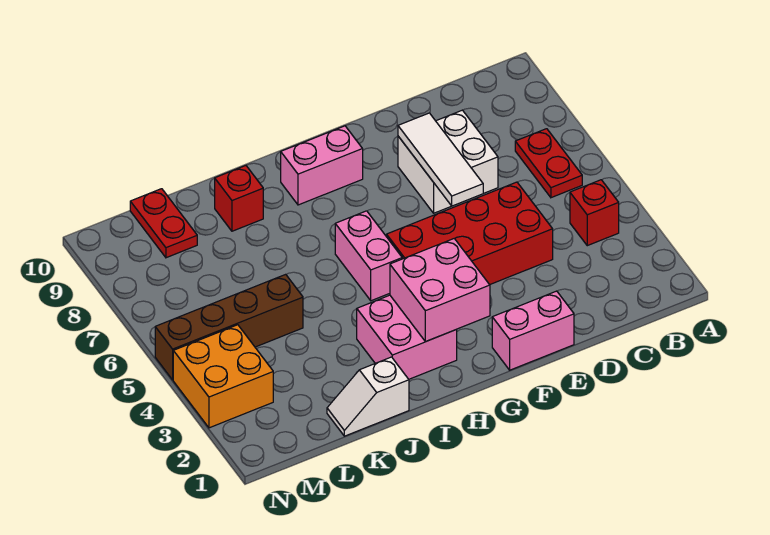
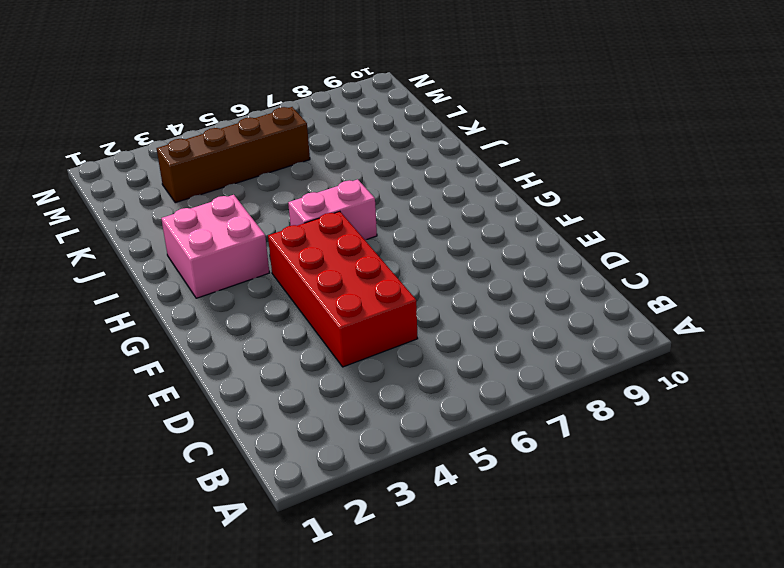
brown 1x4 brick [157,107,310,203] -> brown 1x4 brick turned to [155,274,303,380]
none -> red 1x1 brick [570,180,619,246]
none -> red 1x2 plate [515,129,582,198]
none -> white 2x2 brick [398,110,498,213]

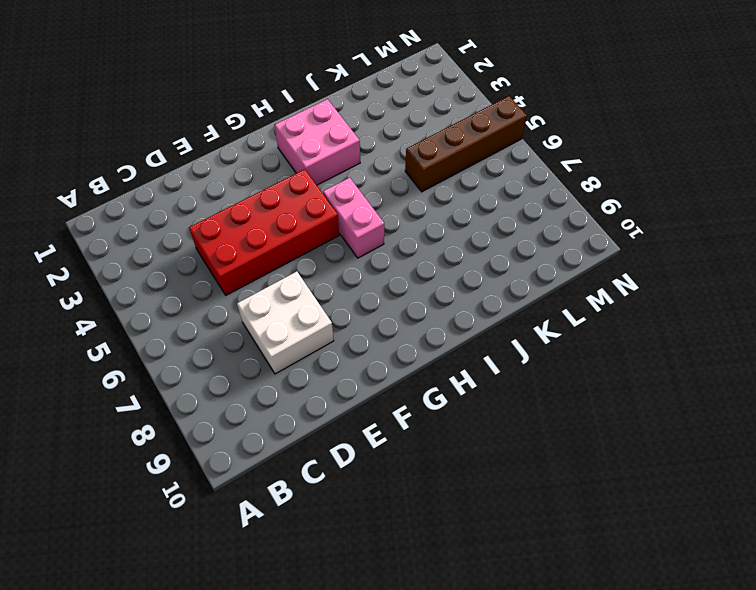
none -> red 1x1 brick [570,180,619,246]
none -> red 1x2 plate [515,129,582,198]
none -> pink 1x2 brick [492,291,574,370]

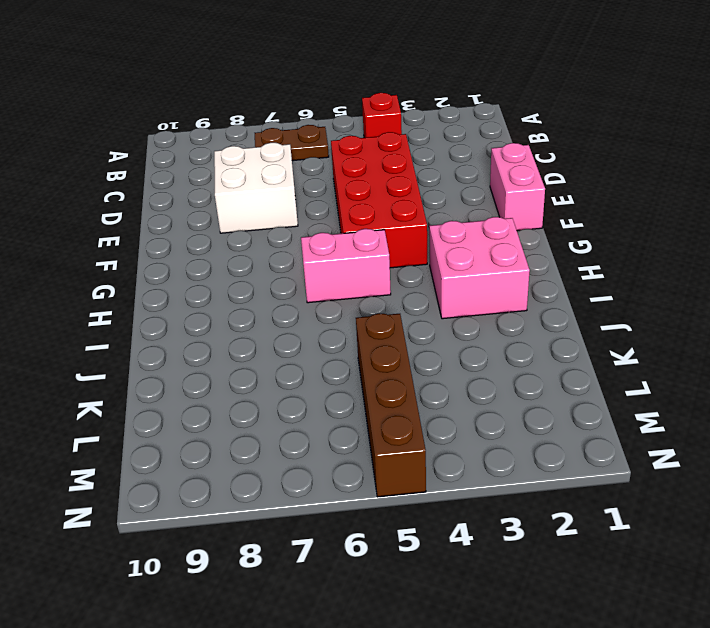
brown 1x2 plate [255,125,329,161] -> red 1x2 plate [515,129,582,198]
none -> pink 1x2 brick [281,126,363,205]
none -> white 1x2 slope [327,357,409,436]
none -> red 1x1 brick [215,166,263,231]

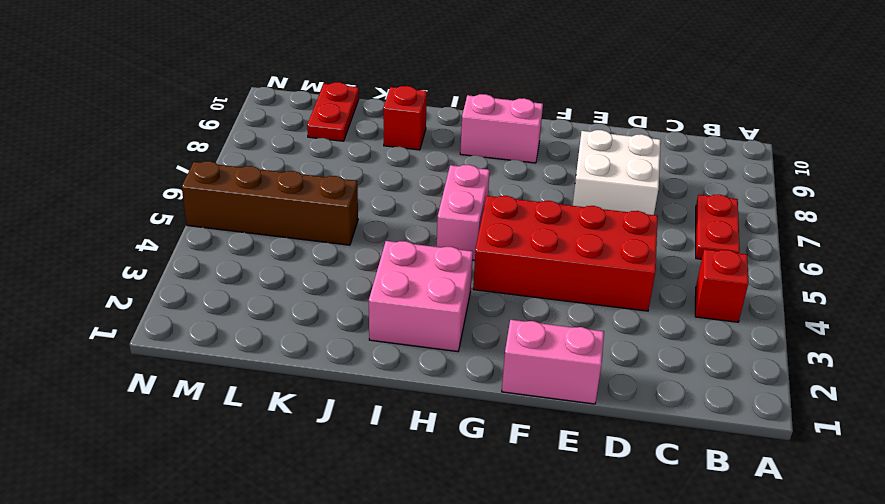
none -> white 1x2 slope [327,357,409,436]
none -> orange 2x2 brick [173,325,273,428]
none -> white 1x3 tile [398,113,483,206]

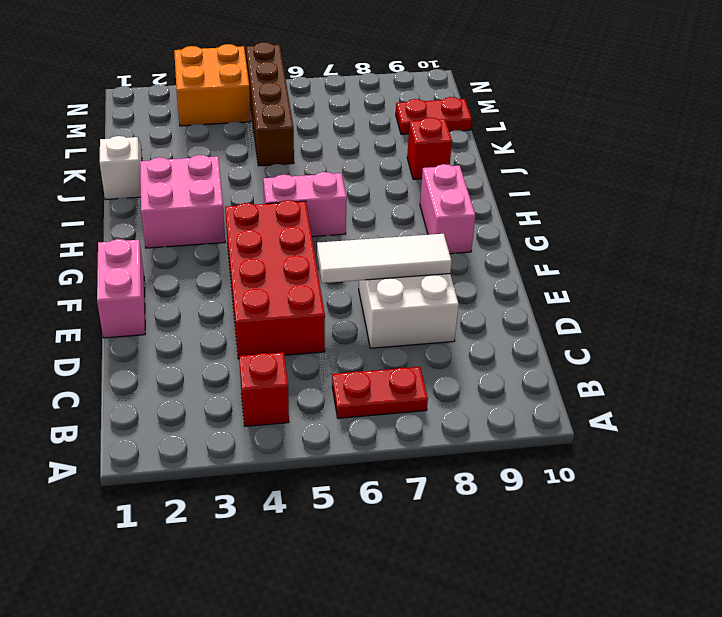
none -> pink 2x2 brick [390,239,490,341]

